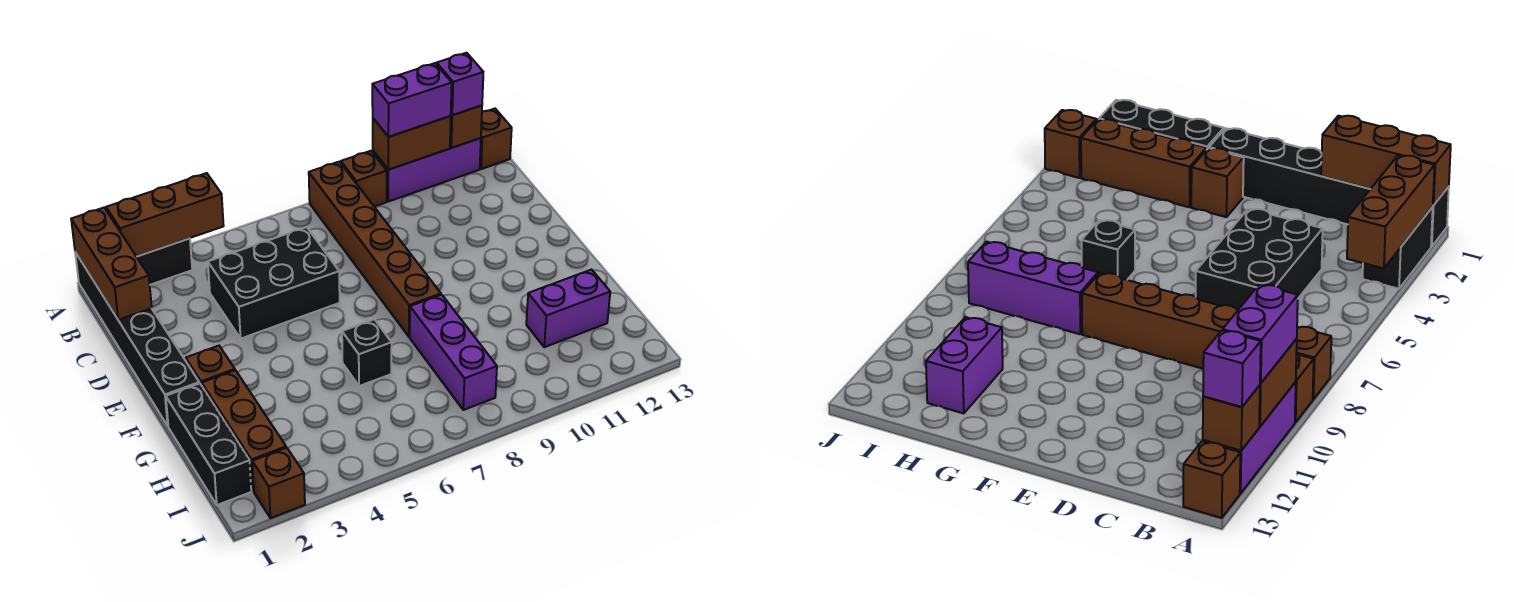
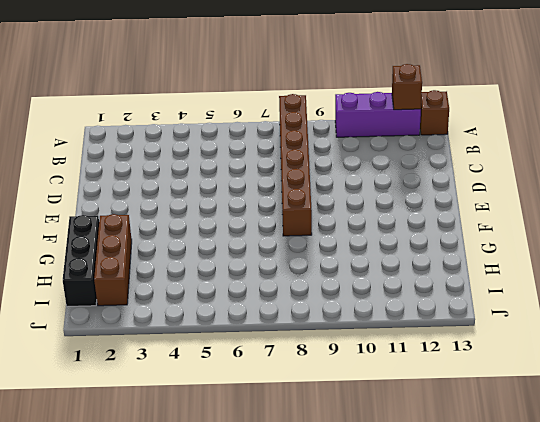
none -> black 1x6 brick [75,252,199,426]
none -> black 1x2 brick [137,238,192,285]
none -> brown 1x1 brick [341,151,387,207]

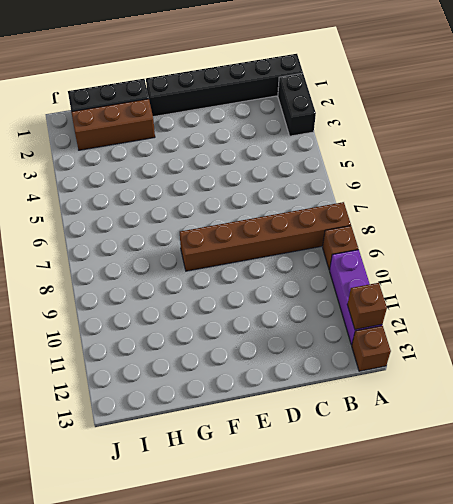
none -> black 2x3 brick [208,227,340,338]
none -> brown 1x1 brick [186,346,235,386]
none -> black 1x1 brick [342,319,392,386]

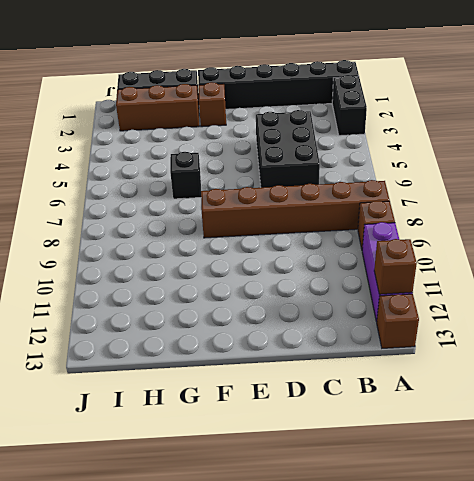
none -> purple 1x3 brick [410,295,497,410]
none -> purple 1x2 brick [526,270,610,347]
none -> brown 1x1 brick [252,448,305,518]

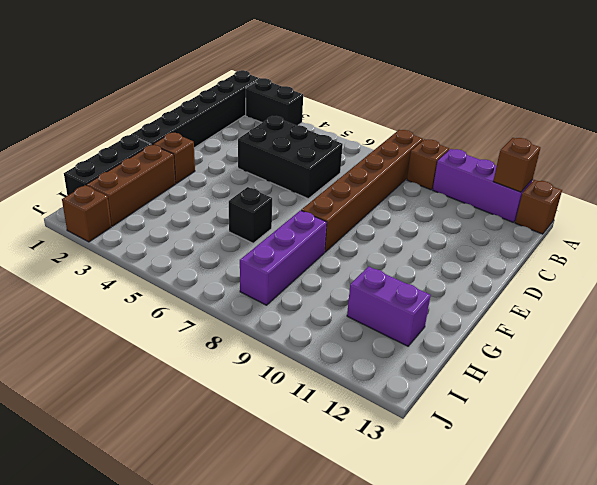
none -> brown 1x3 brick [71,208,152,320]
none -> brown 1x3 brick [106,173,224,256]
none -> brown 1x2 brick [373,116,451,170]

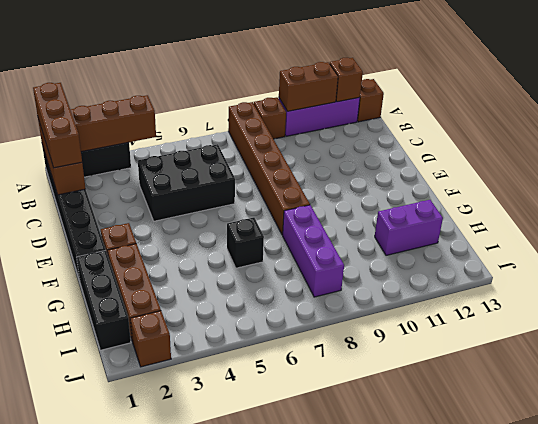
brown 1x3 brick [33,83,82,168] -> none
none -> purple 1x2 brick [372,63,452,137]
none -> purple 1x1 brick [437,53,483,115]

